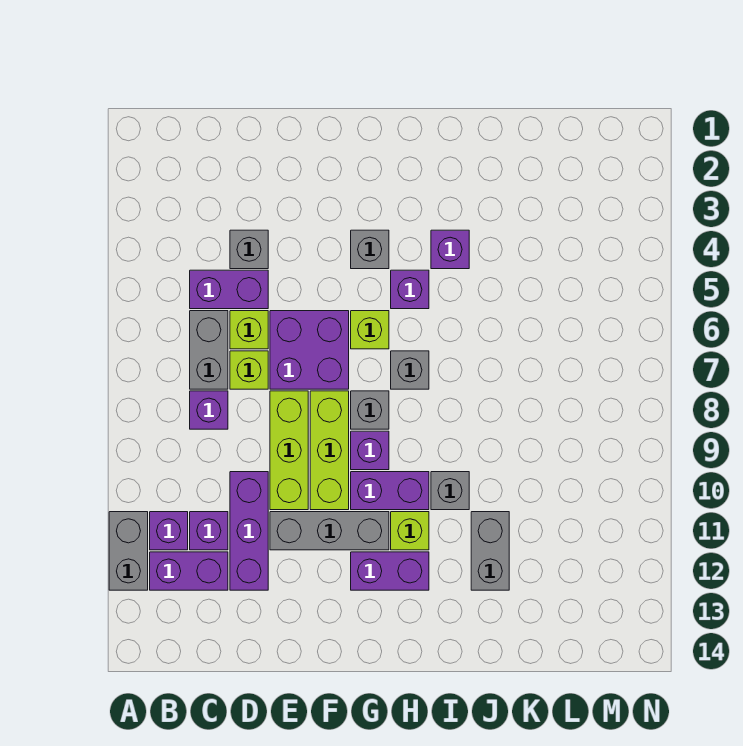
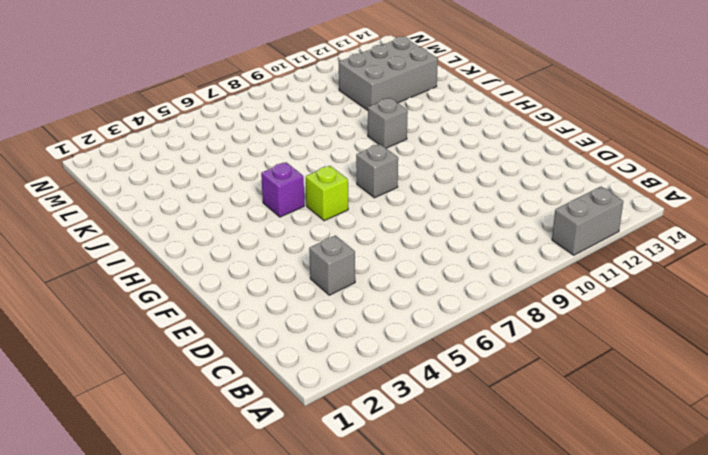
grey 2x3 brick [339,37,438,110] -> none
none -> purple 1x1 brick [150,512,188,550]
none -> purple 1x2 brick [150,552,228,590]
none -> purple 1x2 brick [190,270,268,309]

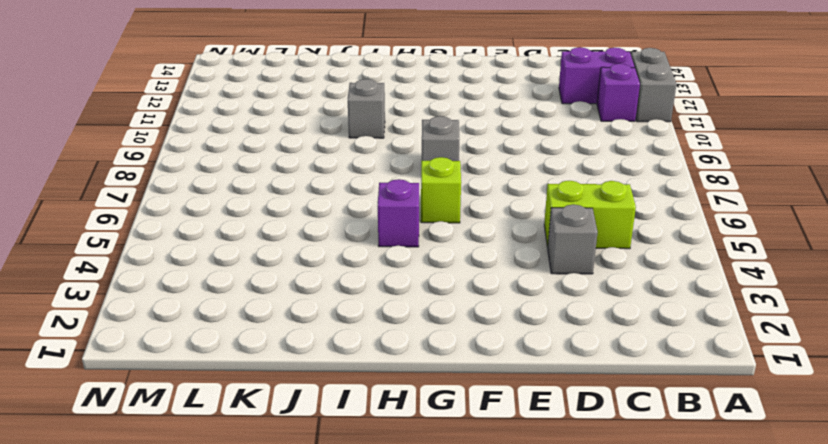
lime 1x2 brick [544,181,636,249] -> purple 1x2 brick [190,270,268,309]
none -> grey 1x2 brick [190,311,228,389]
none -> purple 1x1 brick [190,391,228,429]
none -> purple 1x1 brick [190,512,228,550]

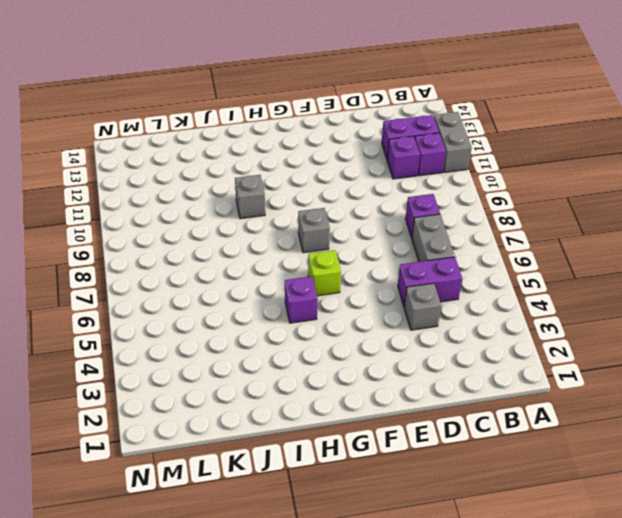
none -> lime 1x1 brick [230,311,268,349]
none -> lime 1x1 brick [230,351,268,389]
none -> purple 1x3 brick [230,472,268,590]

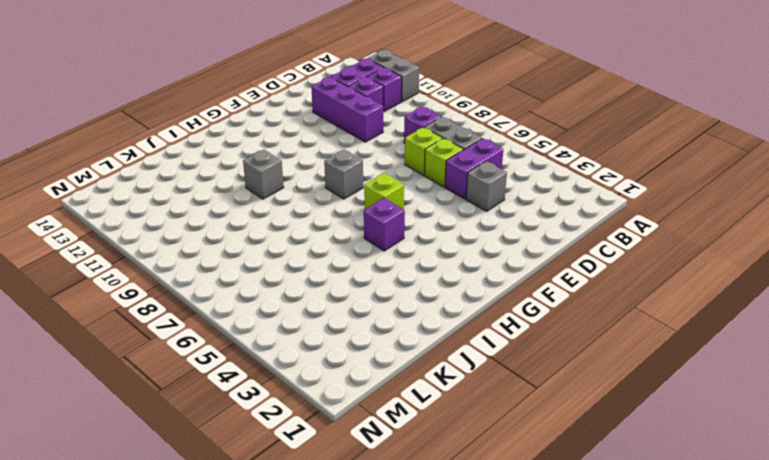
none -> purple 2x2 brick [270,311,349,389]
none -> lime 1x3 brick [270,391,308,510]
none -> grey 1x3 brick [270,512,389,550]

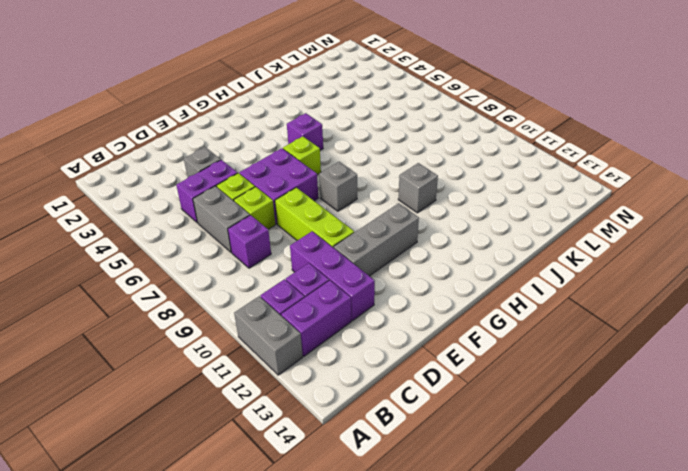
none -> lime 1x3 brick [310,391,349,510]
none -> grey 1x1 brick [351,230,389,269]
none -> purple 1x1 brick [351,431,389,470]

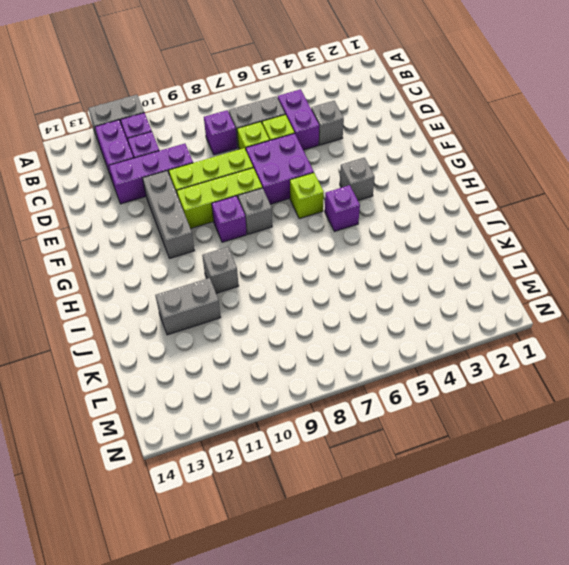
none -> purple 1x2 brick [351,472,429,510]
none -> purple 1x2 brick [351,552,429,590]
none -> grey 1x1 brick [391,351,429,389]

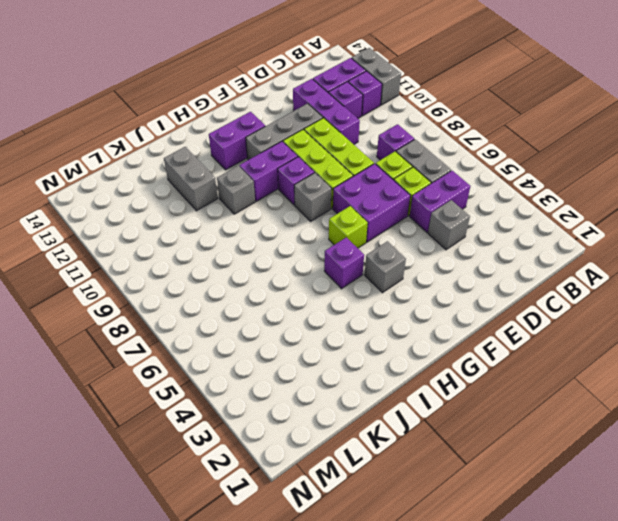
none -> grey 1x1 brick [391,351,429,389]
none -> lime 1x1 brick [391,512,429,550]
none -> purple 1x1 brick [431,230,469,269]

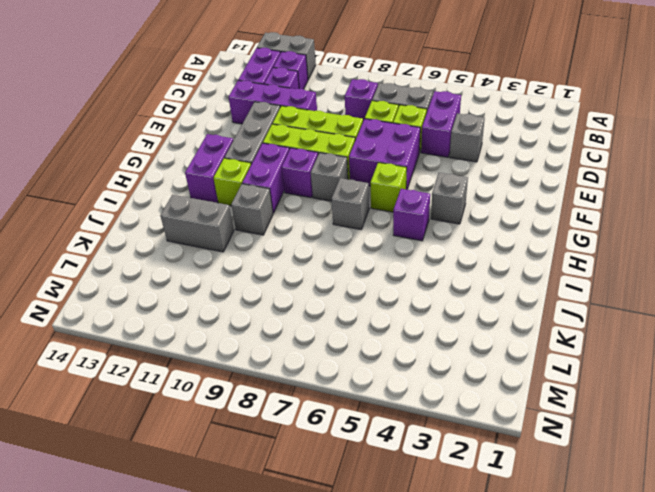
none -> purple 1x1 brick [431,230,469,269]

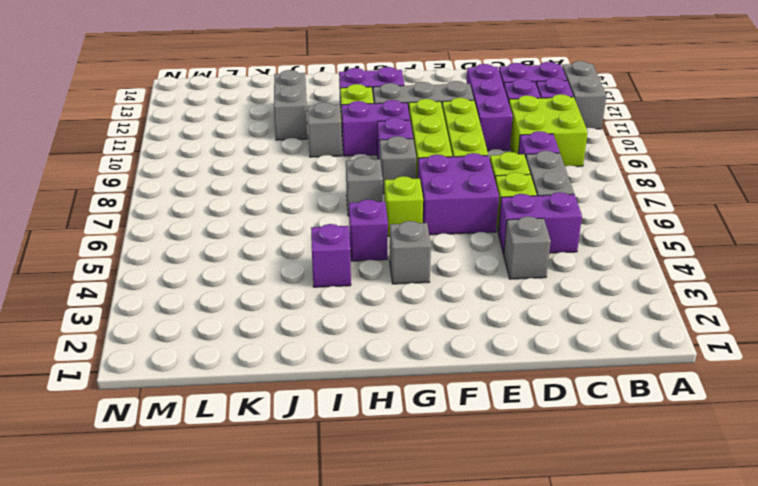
lime 2x2 brick [509,94,588,167] -> none

